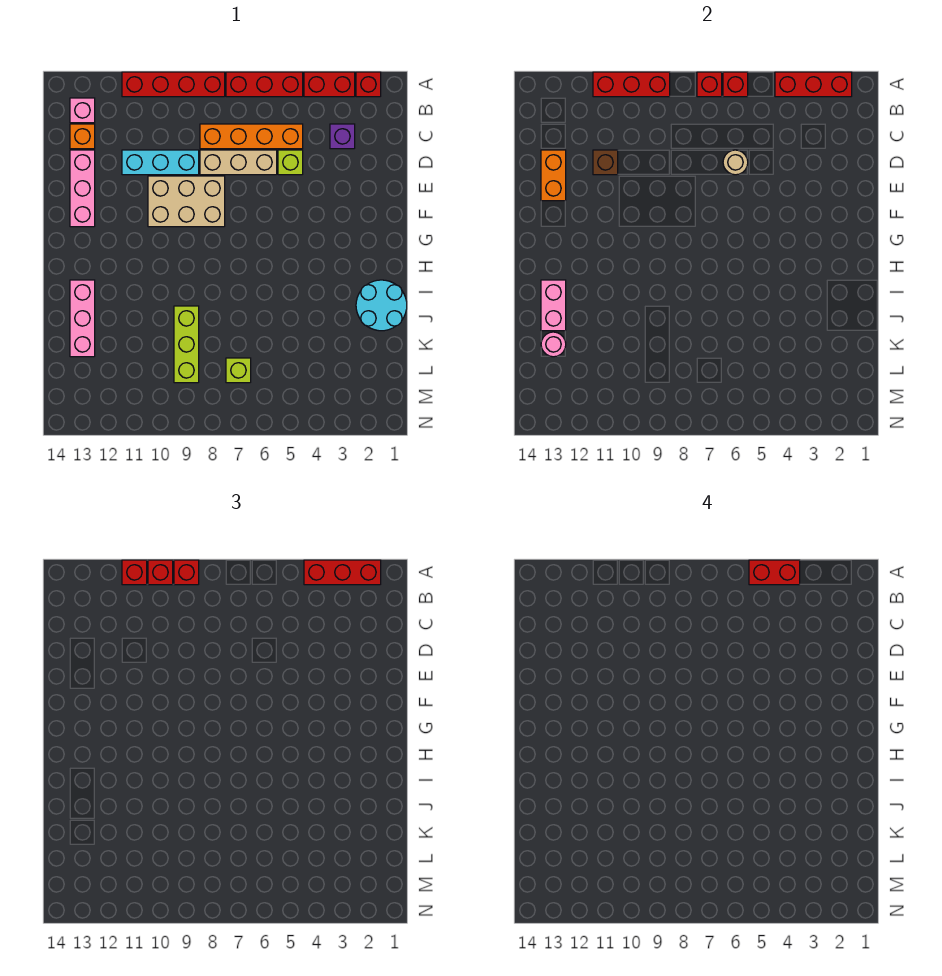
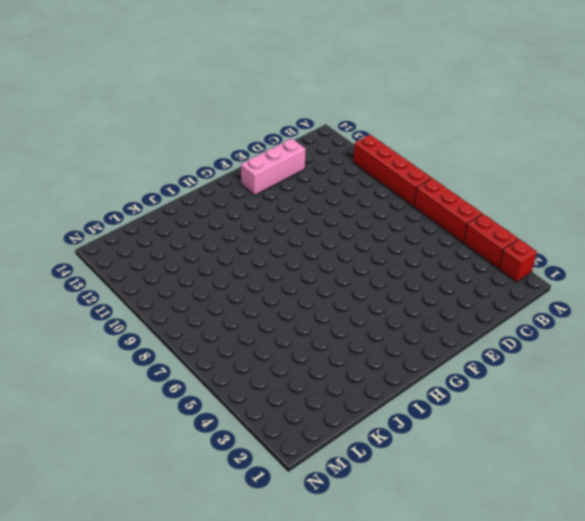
none -> pink 1x1 brick [70,98,95,123]
none -> purple 1x1 brick [330,124,355,149]
none -> orange 1x4 brick [200,124,303,149]
none -> orange 1x1 brick [70,124,95,149]

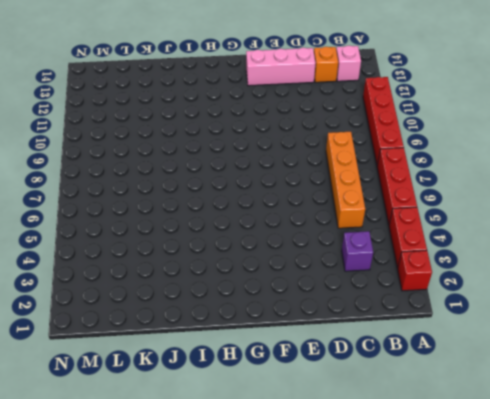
none -> lime 1x1 brick [278,150,303,175]
none -> tan 1x3 brick [200,150,277,175]
none -> cyan 1x3 brick [122,150,199,175]
none -> tan 2x3 brick [148,176,225,227]

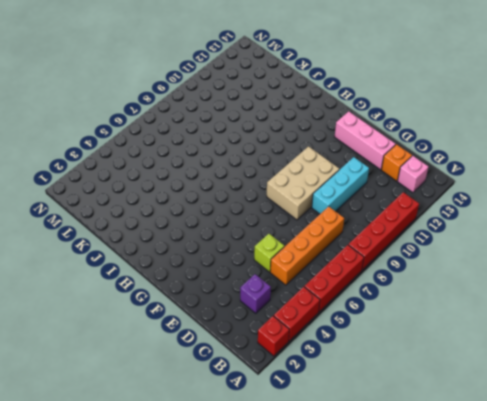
none -> tan 1x3 brick [200,150,277,175]
none -> cyan 2x2 round brick [356,280,407,331]
none -> pink 1x3 brick [70,280,95,357]
none -> lime 1x3 brick [174,306,199,383]

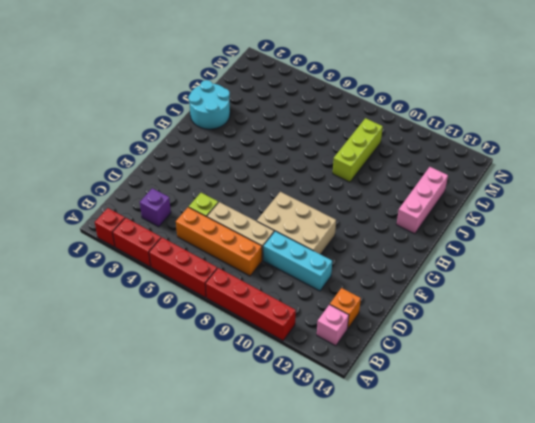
none -> pink 1x3 brick [70,150,95,227]
none -> lime 1x1 brick [226,358,251,383]
none -> red 1x3 brick [775,72,852,97]
none -> red 1x1 brick [723,72,748,97]

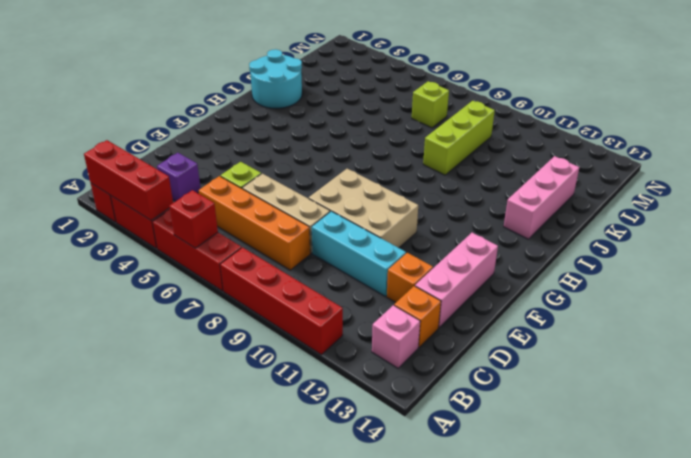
orange 1x1 brick [387,253,433,302] -> none
none -> red 1x1 brick [697,72,722,97]
none -> red 1x3 brick [593,72,670,97]
none -> tan 1x1 round brick [723,150,748,175]
none -> brown 1x1 brick [593,150,618,175]

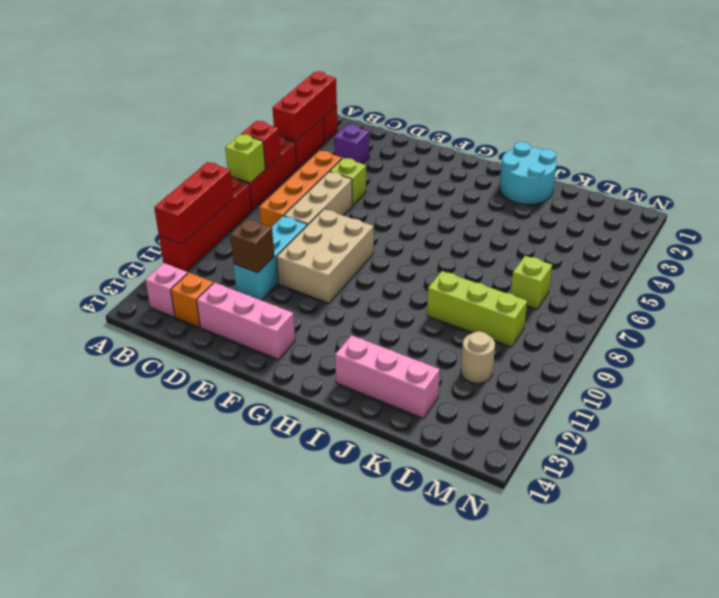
lime 1x1 brick [225,134,265,183] -> red 1x1 brick [697,72,722,97]
tan 1x1 round brick [461,331,495,383] -> tan 1x1 round brick moved to [723,150,748,175]
none -> orange 1x2 brick [541,150,566,201]
none -> pink 1x2 brick [541,280,566,331]
none -> pink 1x1 round brick [541,332,566,357]
none -> red 1x3 brick [304,560,381,585]

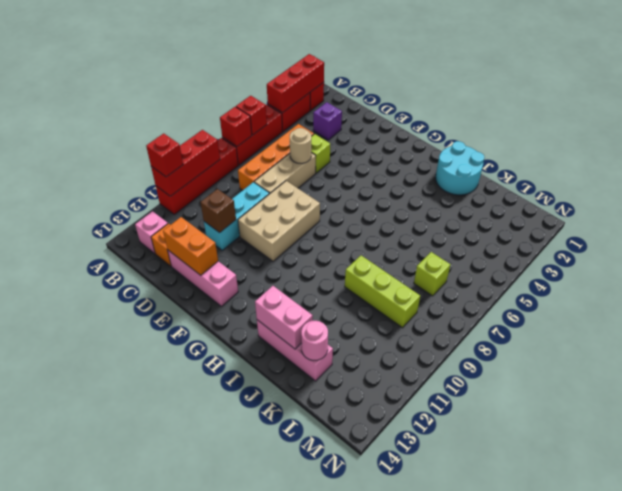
none -> red 1x3 brick [304,560,381,585]
none -> red 1x1 brick [174,560,199,585]
none -> red 1x1 brick [148,560,173,585]
none -> red 1x2 brick [749,560,800,585]

